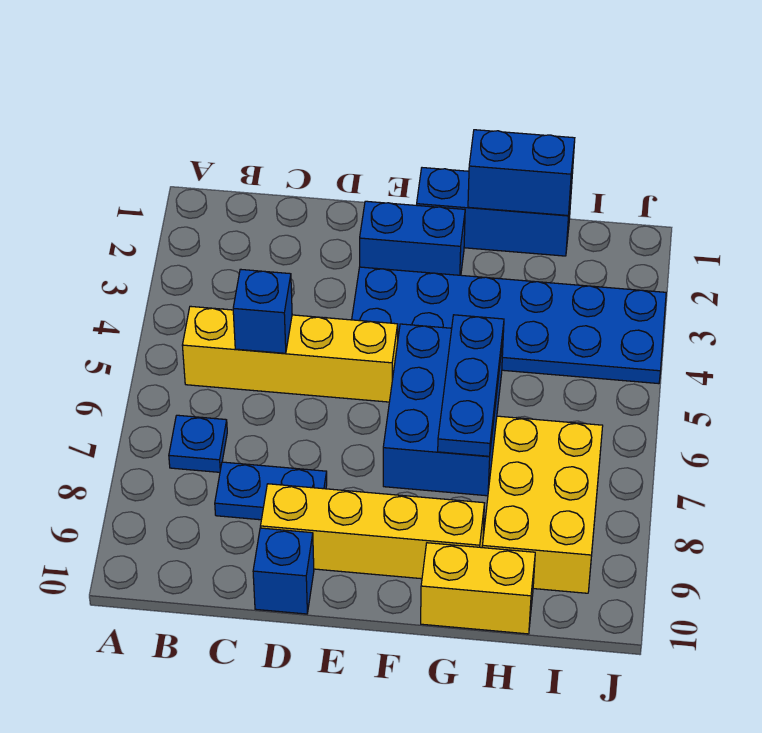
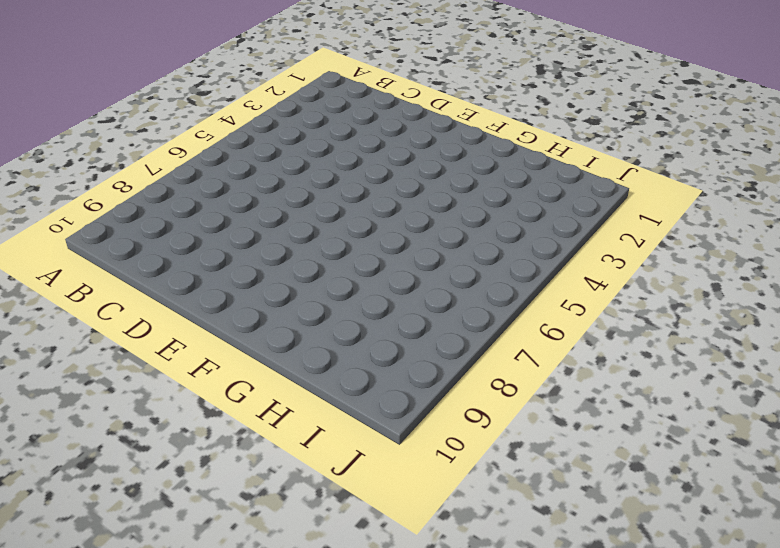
none -> yellow 1x4 brick [182,306,398,402]
none -> blue 1x1 plate [169,415,227,472]
none -> blue 1x2 plate [215,462,327,520]

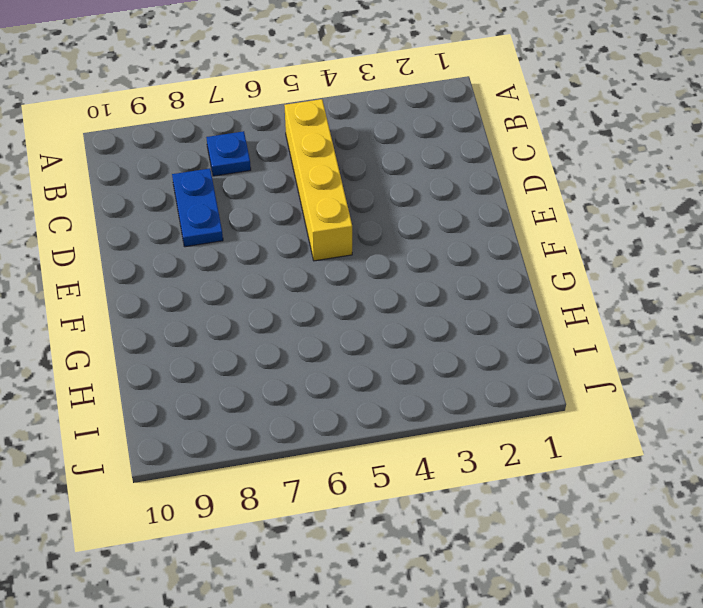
none -> yellow 1x4 brick [261,484,484,579]
none -> blue 1x1 brick [253,528,314,614]
none -> blue 1x2 brick [360,201,465,275]

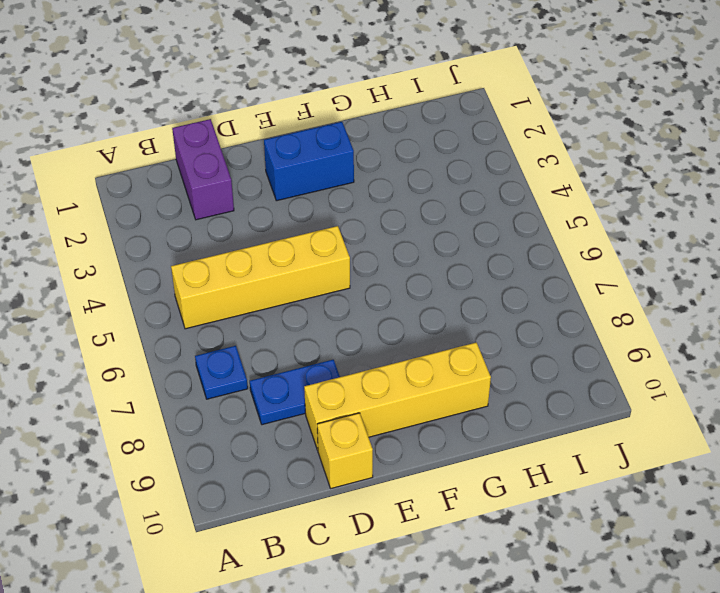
purple 1x2 brick [172,119,234,220] -> none
yellow 1x1 brick [317,413,373,488] -> blue 1x1 brick [253,528,314,614]
none -> blue 2x6 plate [352,267,666,384]
none -> blue 1x3 brick [417,168,572,256]
none -> blue 2x3 brick [383,324,503,496]

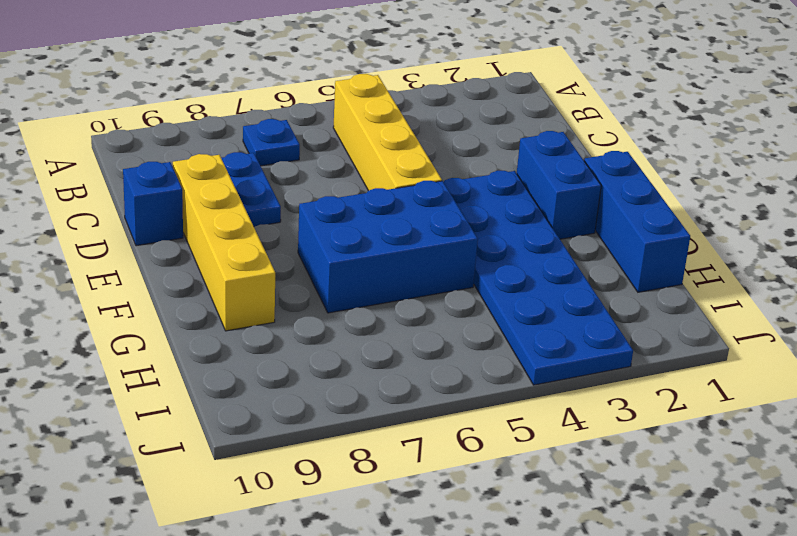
none -> yellow 1x2 brick [421,543,535,634]
none -> yellow 2x3 brick [482,416,603,593]
none -> blue 1x1 brick [233,269,292,353]

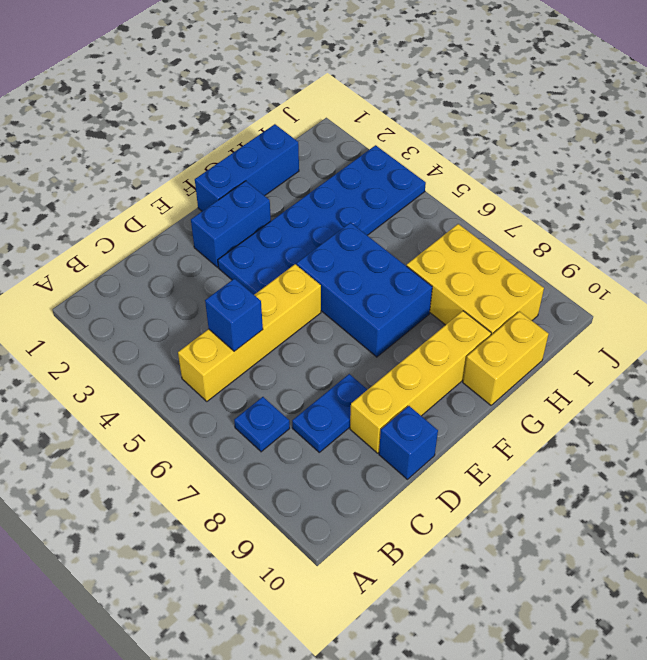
none -> blue 1x2 brick [468,130,575,216]
none -> blue 1x3 plate [438,315,504,456]

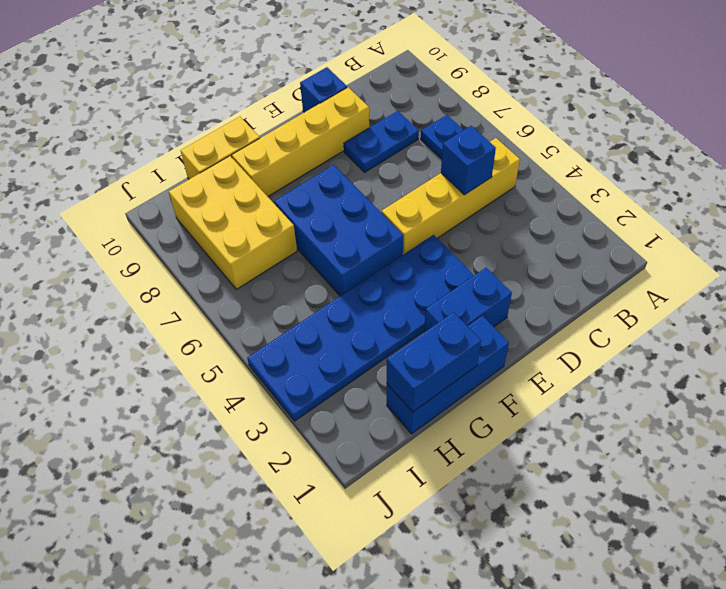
none -> blue 1x3 plate [438,315,504,456]

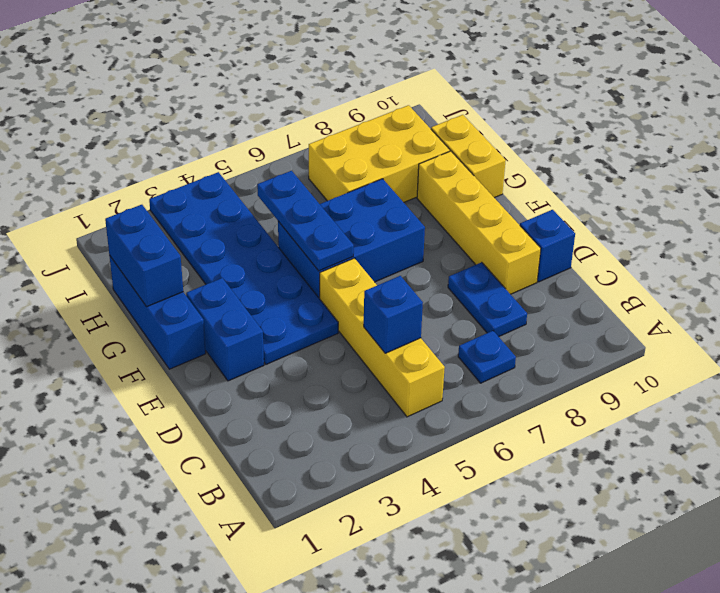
blue 1x3 plate [257,171,354,271] -> blue 1x3 plate turned to [438,315,504,456]

